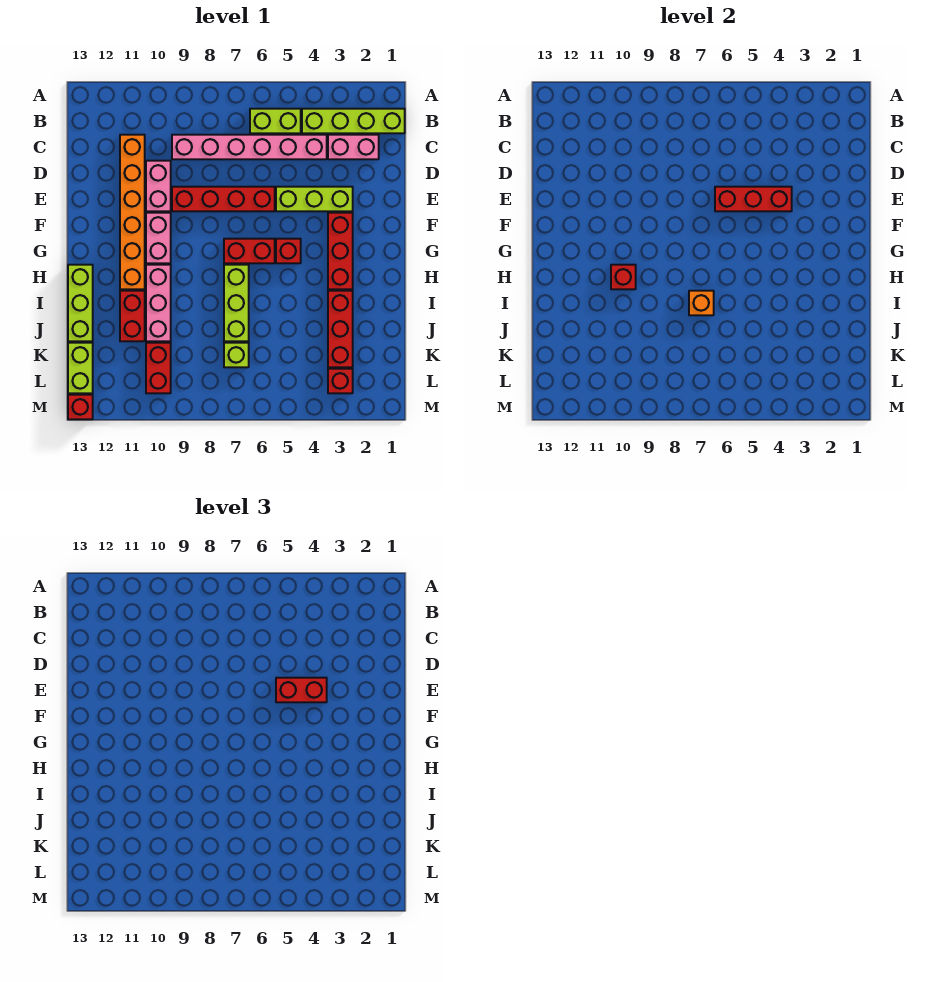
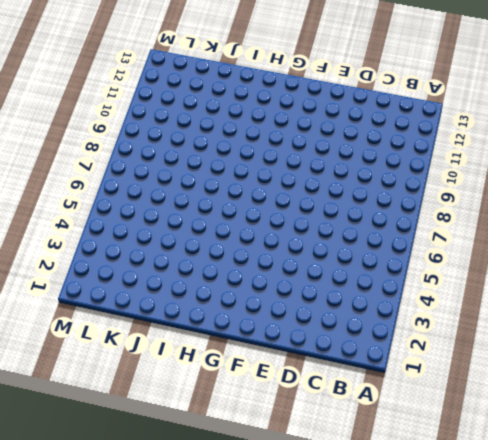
none -> lime 1x4 brick [302,109,405,133]
none -> lime 1x2 brick [250,109,301,133]
none -> pink 1x2 brick [328,135,379,159]

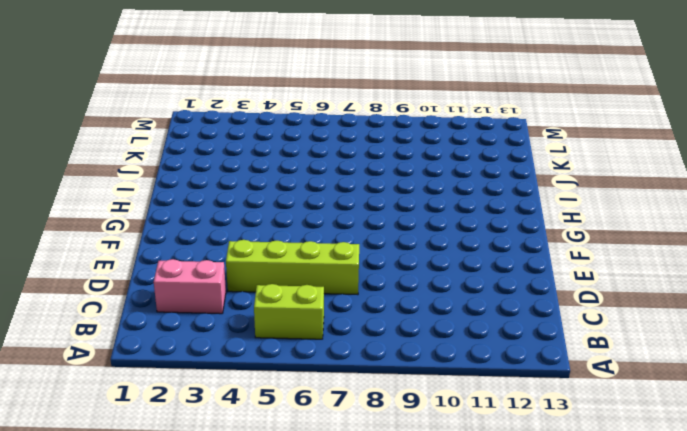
lime 1x4 brick [226,240,359,295] -> lime 1x4 brick moved to [302,109,405,133]
none -> pink 1x6 brick [172,135,327,159]
none -> orange 1x6 brick [120,135,145,289]
none -> pink 1x2 brick [146,161,171,211]

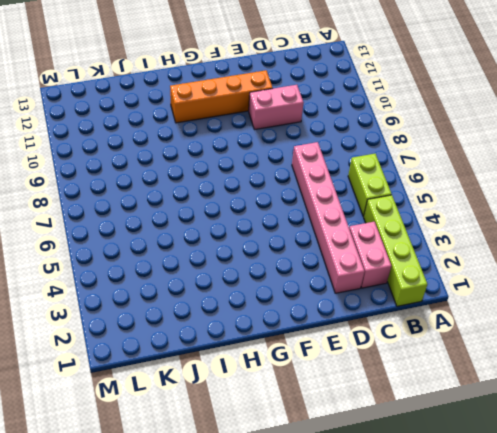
pink 1x6 brick [292,142,365,293] -> pink 1x6 brick moved to [172,135,327,159]
orange 1x4 brick [170,70,273,123] -> orange 1x6 brick [120,135,145,289]
none -> lime 1x3 brick [276,187,353,211]
none -> red 1x4 brick [172,187,275,211]
none -> red 1x3 brick [328,213,353,289]

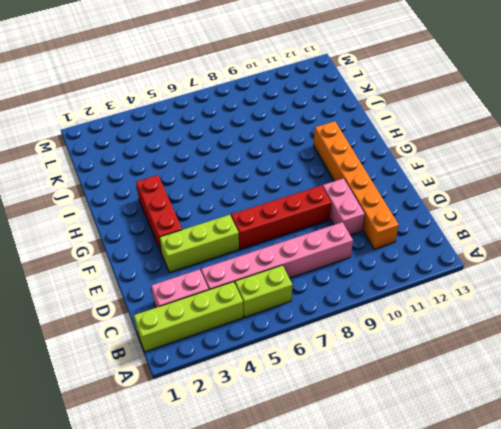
none -> pink 1x2 brick [146,213,171,263]
none -> red 1x1 brick [276,239,301,263]
none -> red 1x2 brick [224,239,275,263]

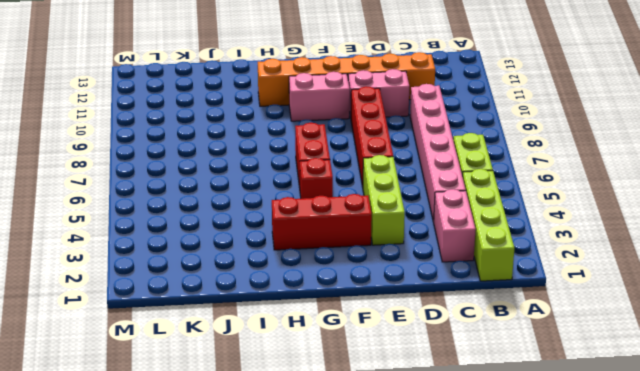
none -> lime 1x3 brick [224,265,249,341]
none -> pink 1x3 brick [146,265,171,341]
none -> lime 1x3 brick [68,265,93,341]

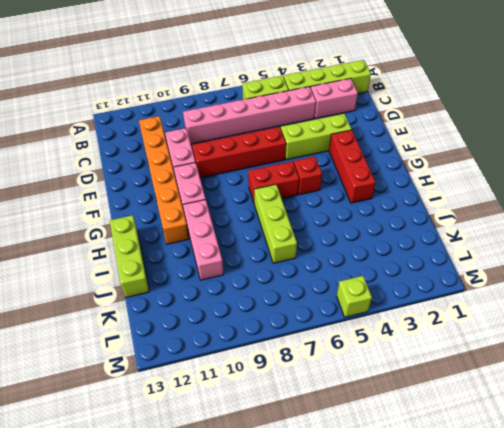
lime 1x1 brick [337,276,372,317] -> lime 1x1 brick moved to [224,343,249,367]
none -> red 1x3 brick [328,291,353,367]
none -> red 1x2 brick [120,291,145,341]
none -> red 1x2 brick [146,343,171,393]

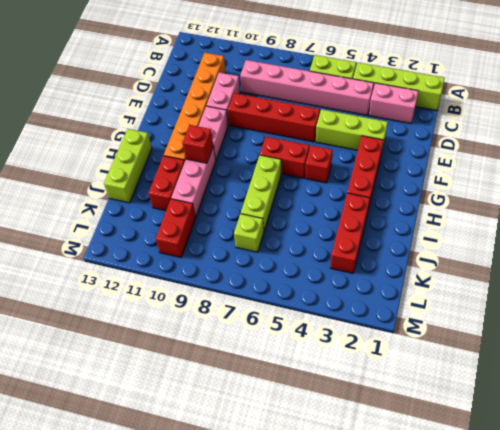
none -> lime 1x2 brick [68,343,93,393]
none -> red 1x1 brick [328,369,353,393]
none -> red 1x1 brick [68,395,93,419]

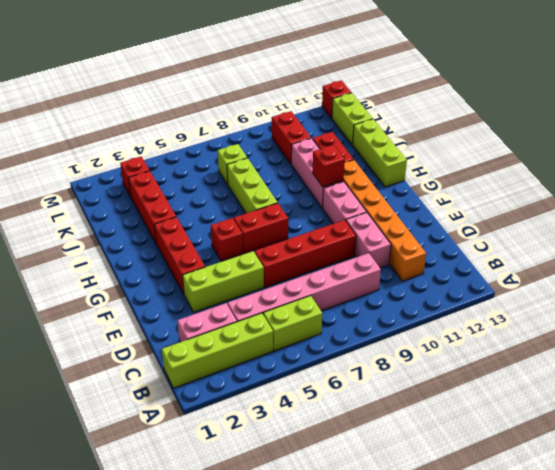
none -> red 1x3 brick [715,187,792,211]
none -> orange 1x1 brick [689,291,714,315]
none -> red 1x2 brick [276,678,327,702]

